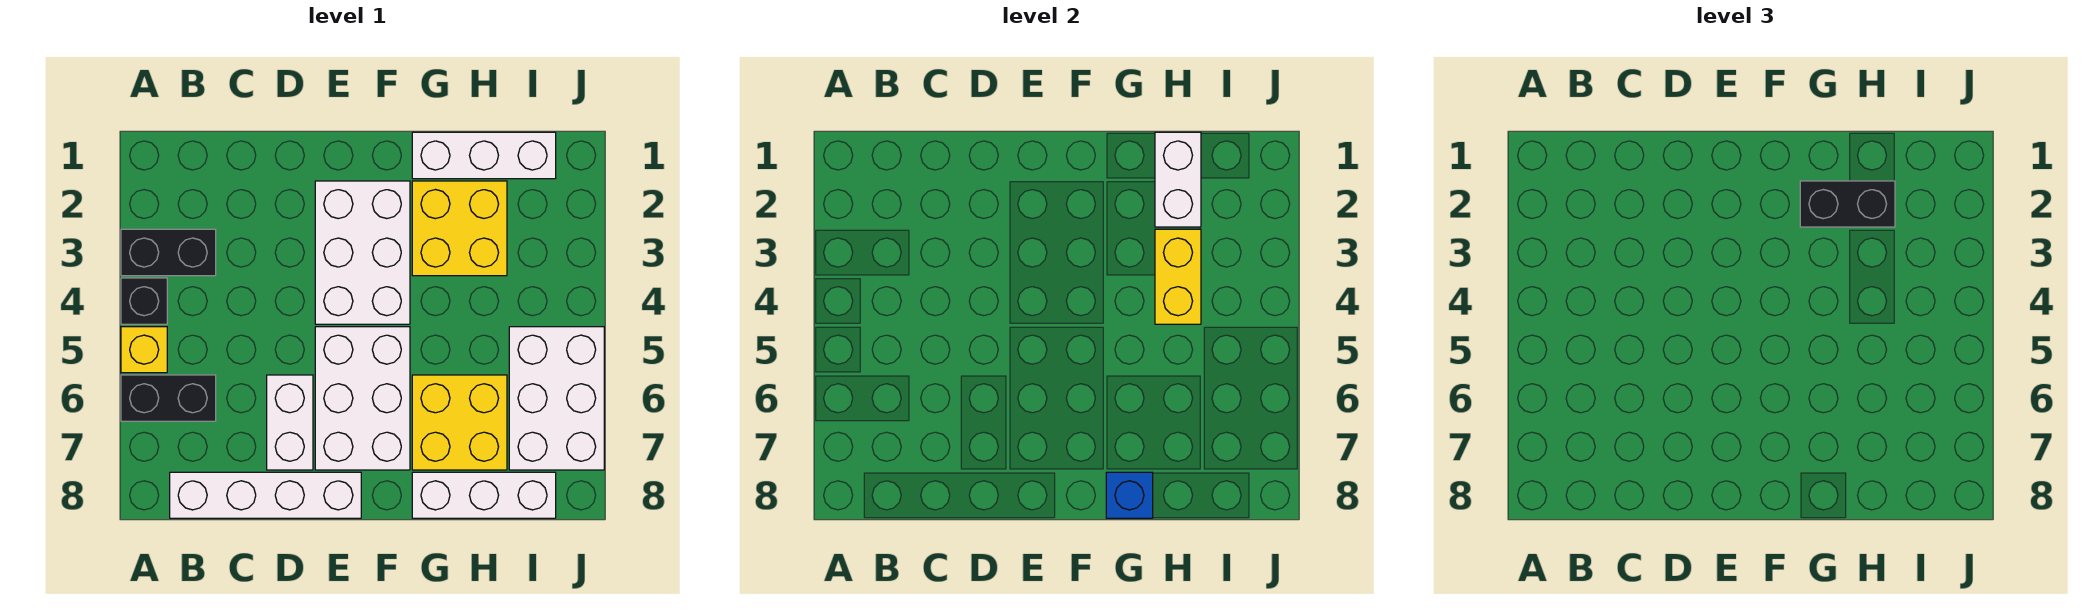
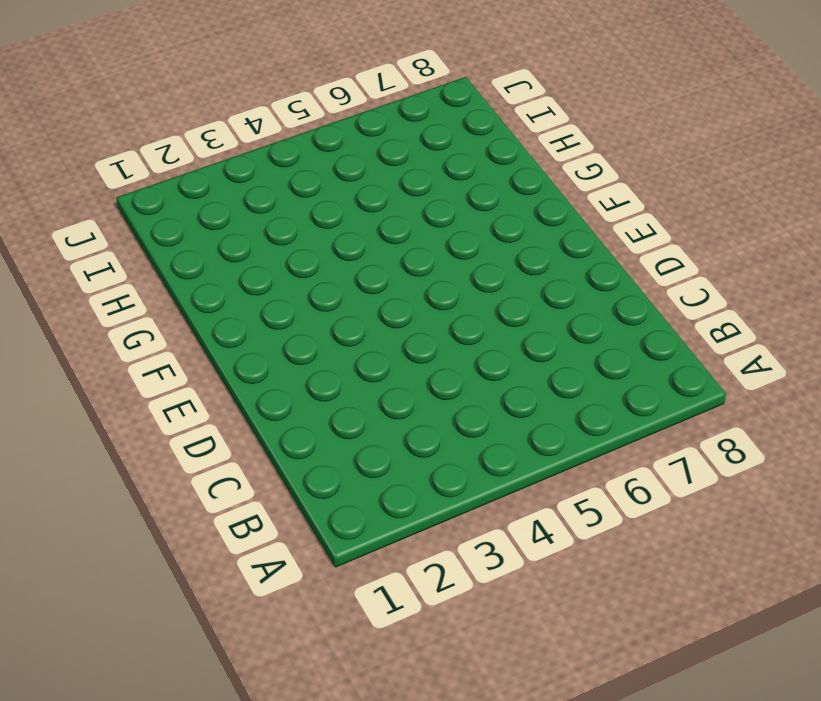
none -> black 1x2 brick [121,229,216,276]
none -> black 1x1 brick [121,278,167,324]
none -> yellow 1x1 brick [121,327,167,373]

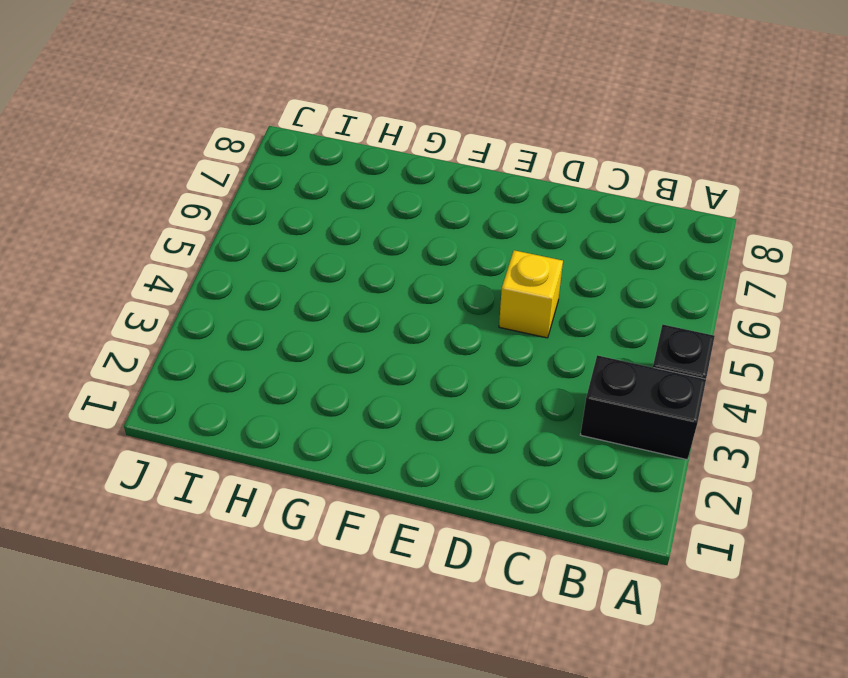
yellow 1x1 brick [499,250,563,338] -> yellow 1x1 brick moved to [121,327,167,373]
none -> black 1x2 brick [121,375,216,421]
none -> white 1x4 brick [170,472,361,518]
none -> white 1x2 brick [267,375,313,470]

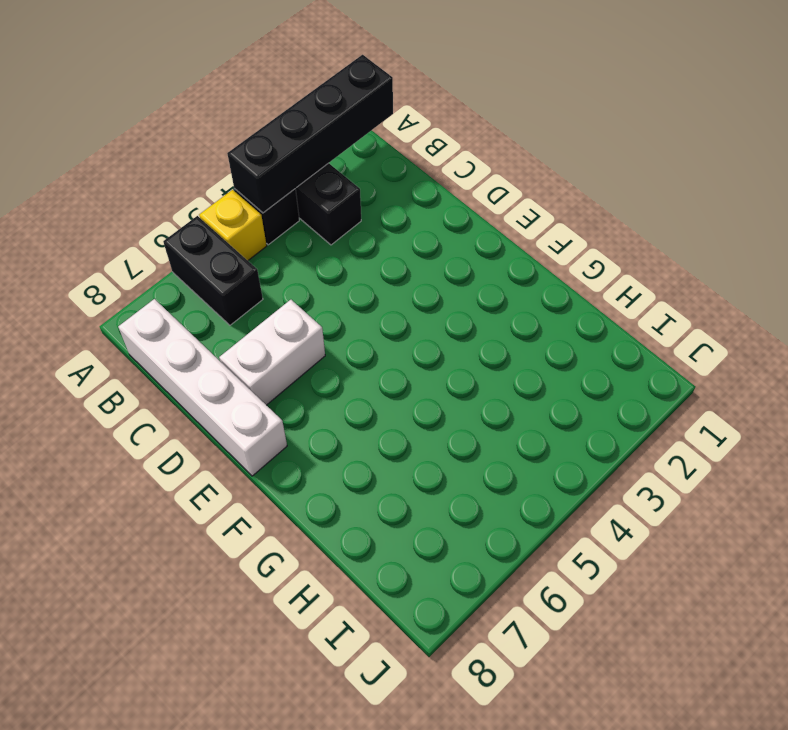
black 1x4 brick [227,55,393,213] -> none
none -> white 2x3 brick [315,181,410,324]
none -> white 2x3 brick [315,327,410,470]
none -> white 1x3 brick [412,132,556,179]

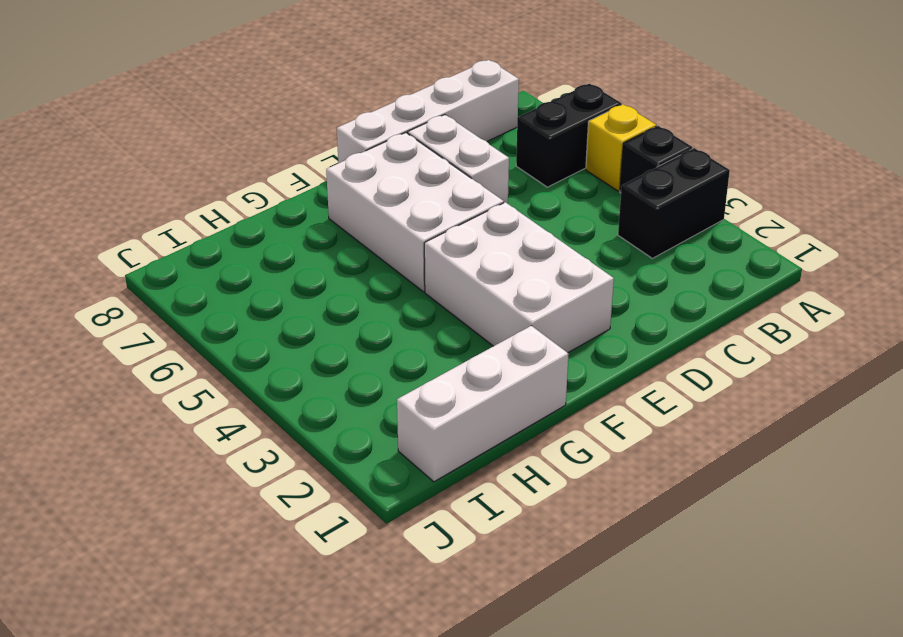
none -> yellow 2x2 brick [412,181,507,276]
none -> yellow 2x2 brick [412,375,507,470]
none -> white 1x3 brick [412,472,556,518]

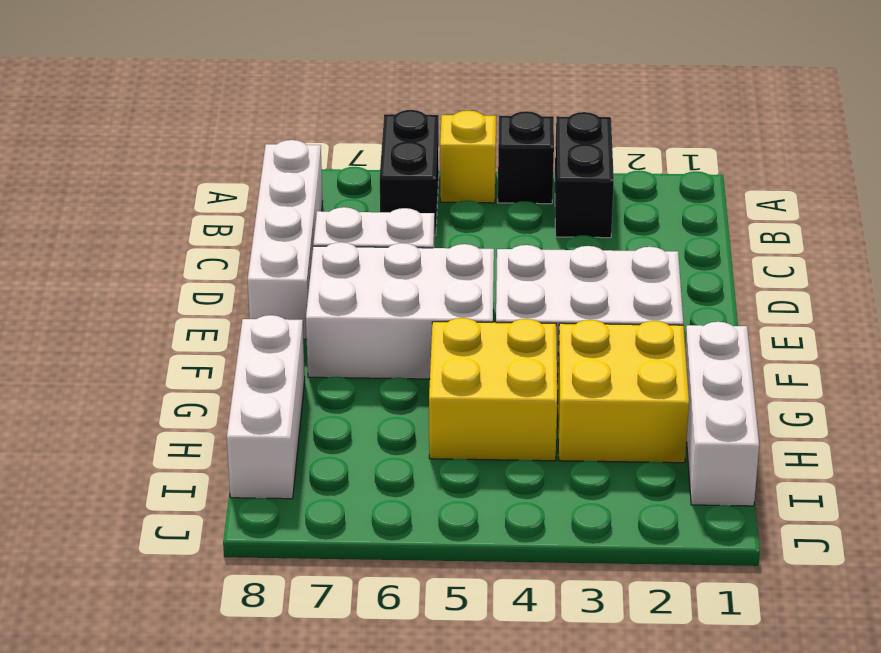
yellow 2x2 brick [429,318,557,461] -> yellow 2x2 brick moved to [412,375,507,470]
none -> white 2x3 brick [509,327,604,470]
none -> blue 1x1 brick [1106,472,1153,518]
none -> white 1x2 brick [1155,132,1201,227]

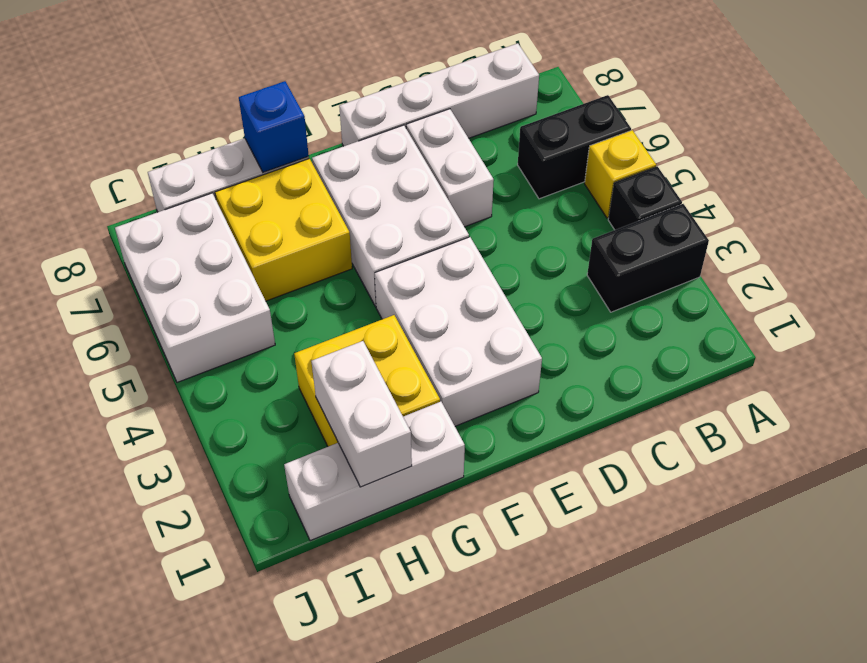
none -> yellow 1x2 brick [1155,229,1201,324]
none -> black 1x2 brick [1800,181,1895,227]

